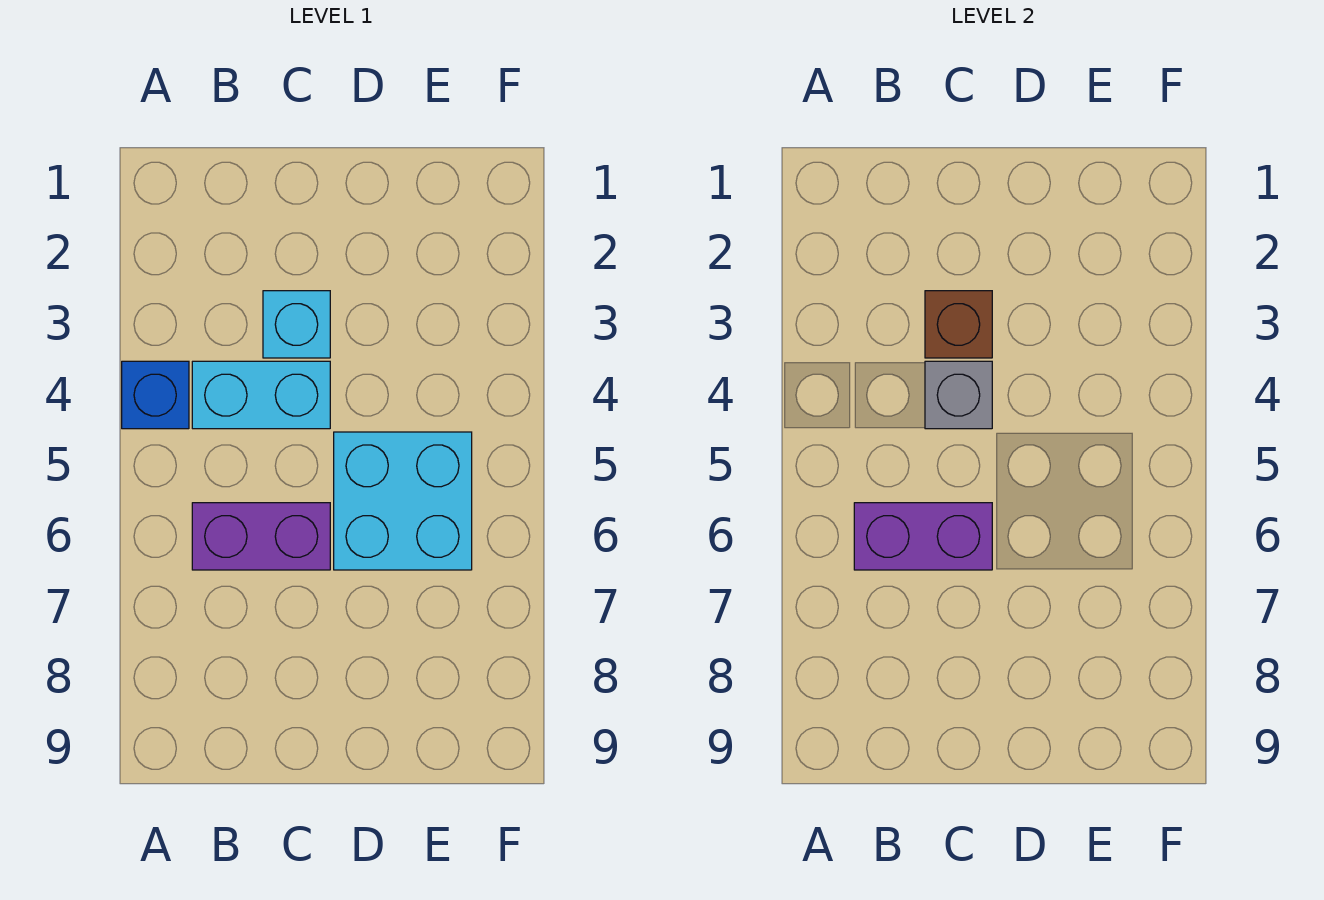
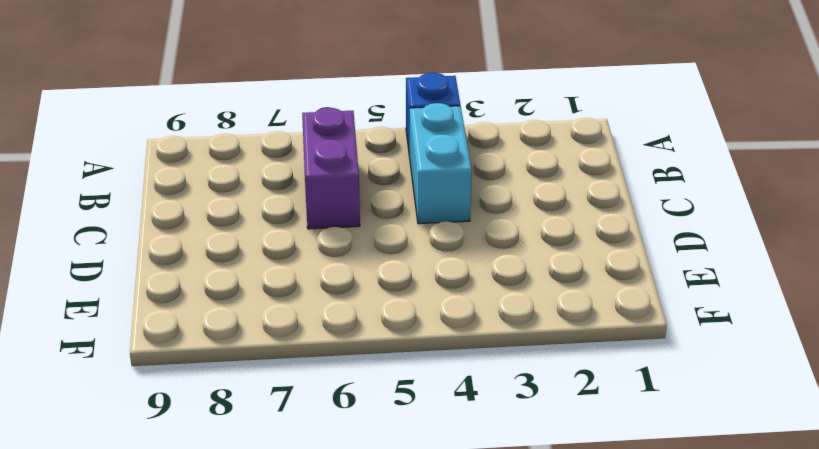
none -> cyan 1x1 brick [263,291,330,358]
none -> cyan 2x2 brick [334,432,472,570]

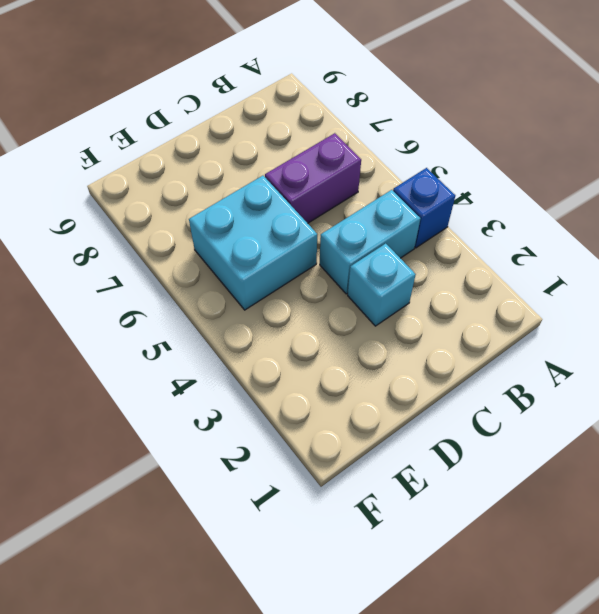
none -> purple 1x2 brick [854,503,992,570]
none -> brown 1x1 brick [925,291,992,358]

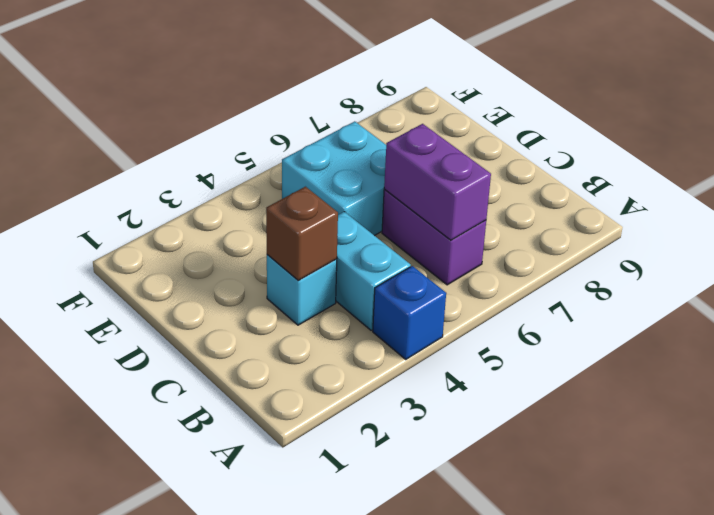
none -> grey 1x1 brick [925,361,992,429]

